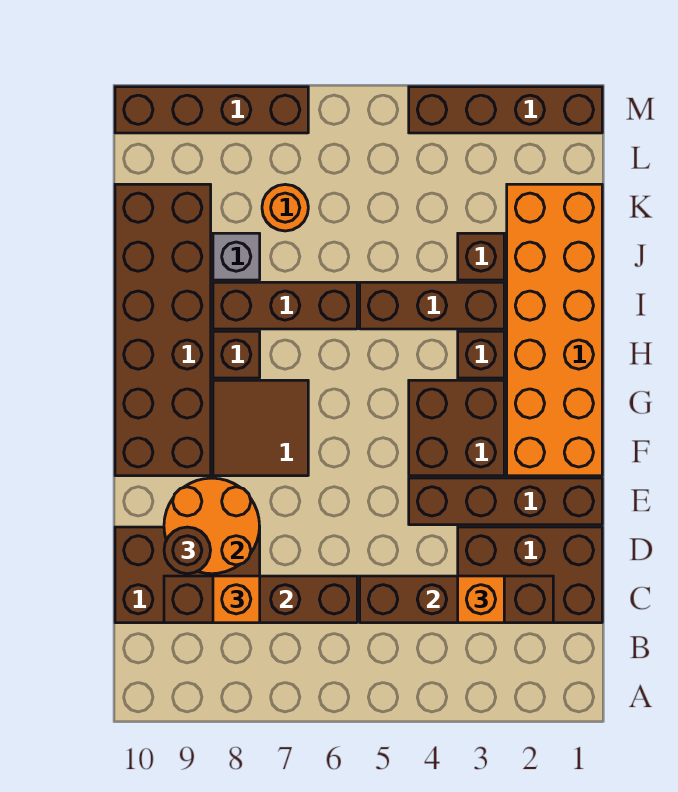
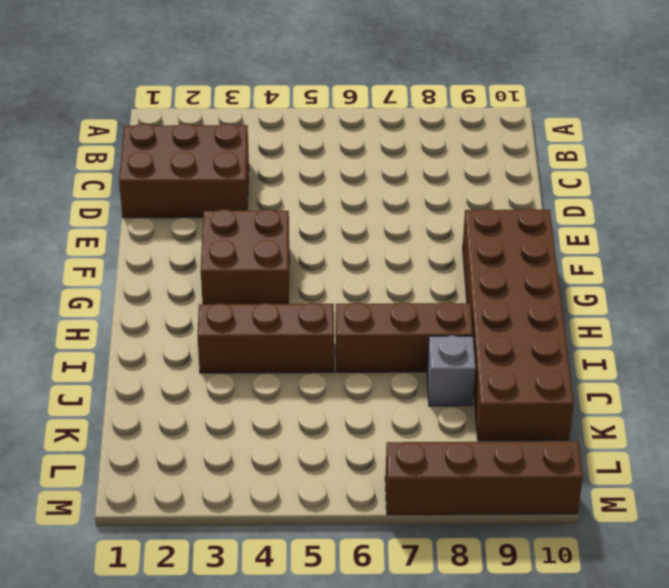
none -> brown 2x3 brick [115,527,260,623]
none -> brown 1x4 brick [409,478,602,525]
none -> orange 2x6 brick [507,184,602,476]

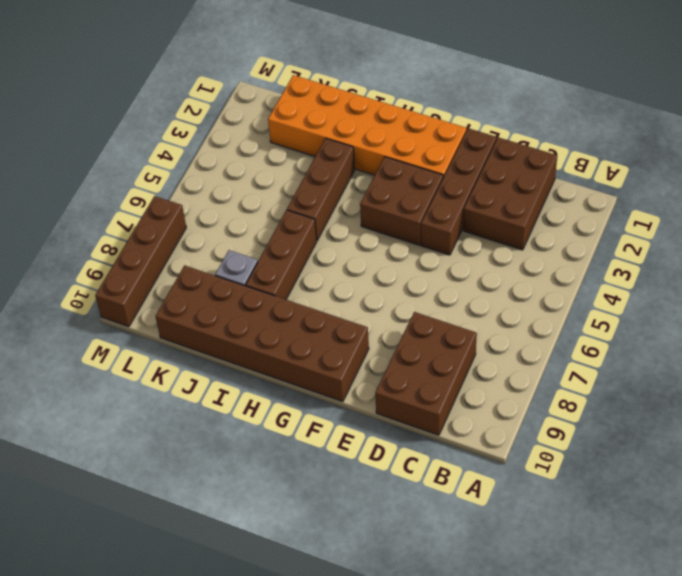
none -> brown 2x2 tile [213,380,308,476]
none -> brown 1x1 brick [458,331,504,378]
none -> brown 1x1 brick [213,331,260,378]

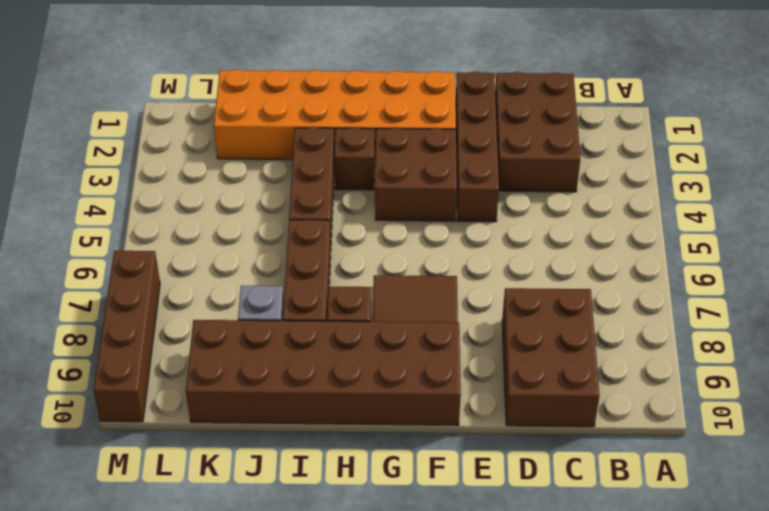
none -> brown 1x1 brick [458,233,504,280]
none -> orange 1x1 round brick [262,184,308,231]
none -> brown 1x4 brick [409,87,602,133]

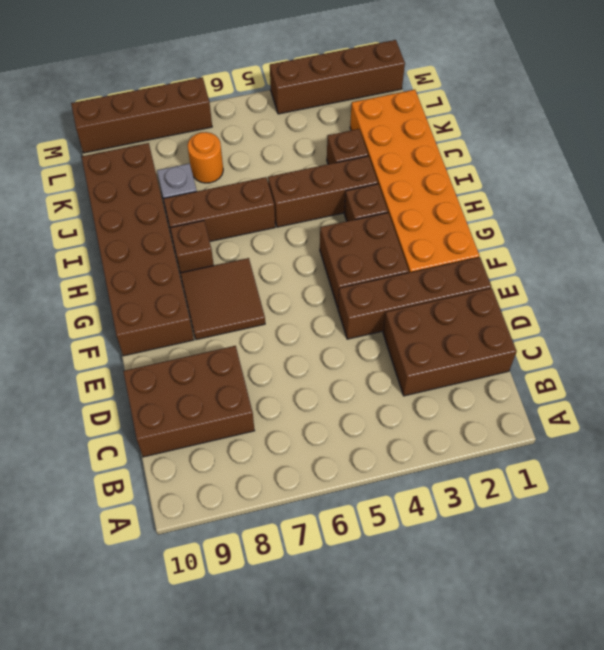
none -> brown 1x4 brick [360,576,553,623]
none -> brown 1x4 brick [164,576,357,623]
none -> orange 2x2 round brick [164,478,260,574]

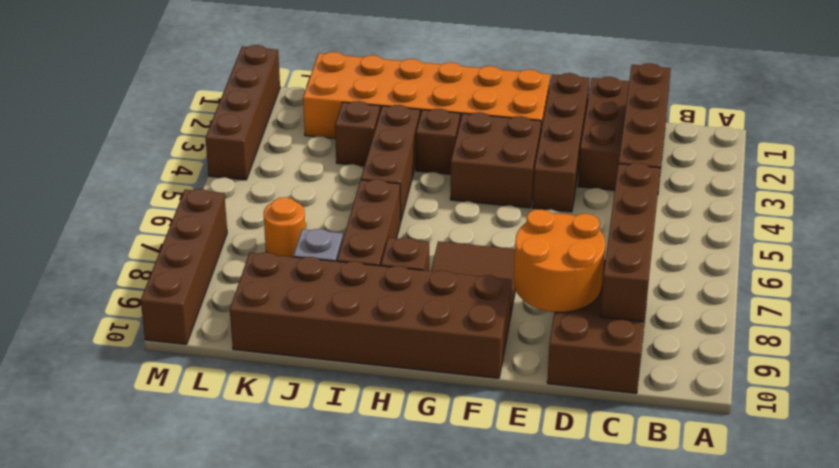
none -> orange 1x1 brick [458,576,504,623]
none -> orange 1x1 brick [213,576,260,623]
none -> brown 1x1 round brick [164,527,211,574]

